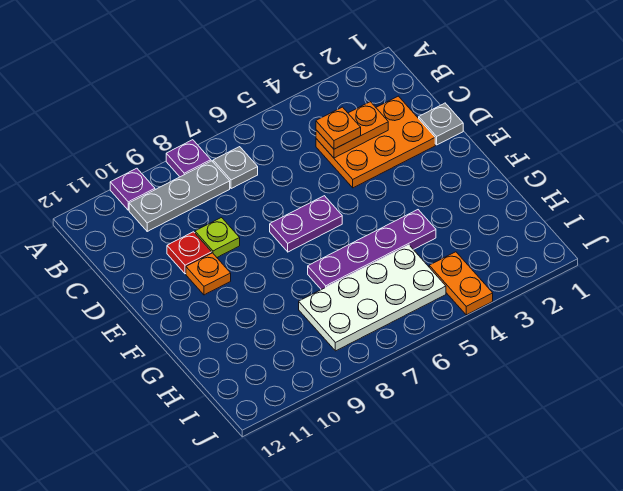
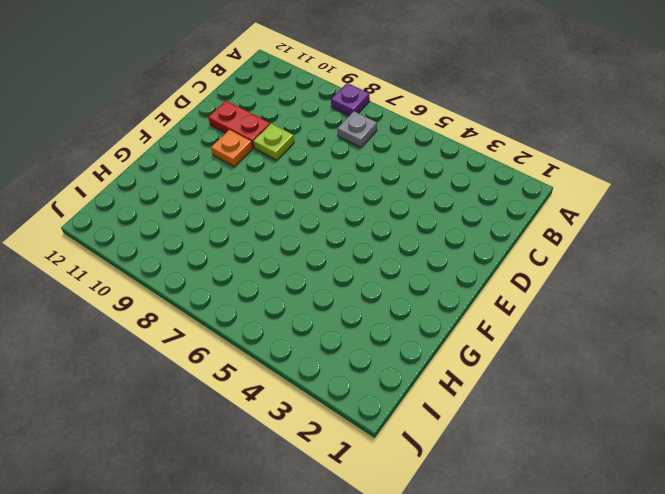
red 1x2 plate [208,101,270,148] -> red 1x1 plate [167,232,212,274]
none -> purple 1x1 plate [110,168,155,210]
none -> grey 1x3 plate [129,161,230,231]
none -> orange 2x3 plate [316,96,435,188]

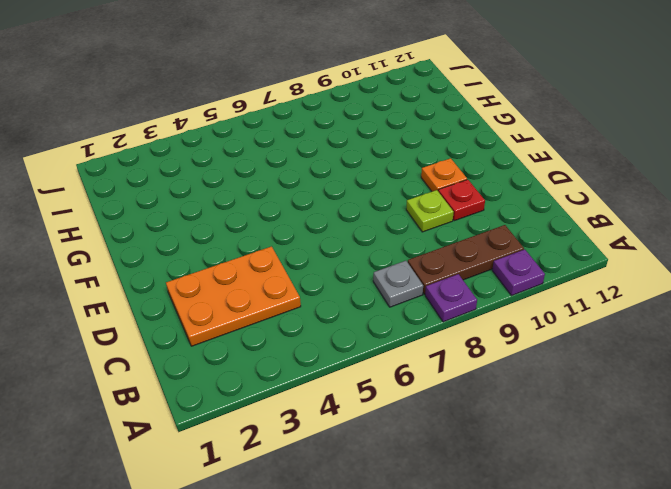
brown 1x3 plate [408,225,524,294] -> grey 1x3 plate [129,161,230,231]
none -> grey 1x1 plate [419,103,463,145]
none -> purple 1x2 plate [270,196,342,252]
none -> purple 1x4 plate [308,210,436,290]

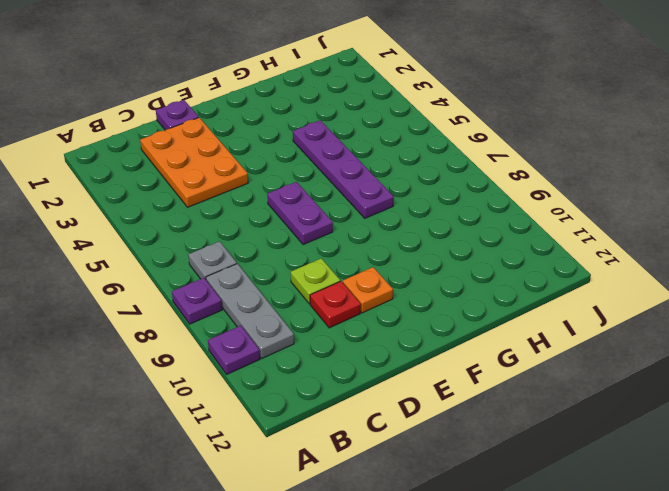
purple 1x1 plate [156,100,199,130] -> grey 1x1 plate [419,103,463,145]
none -> white 2x4 plate [299,245,446,351]
none -> orange 1x2 plate [429,252,493,315]
none -> orange 1x2 plate [316,102,388,158]

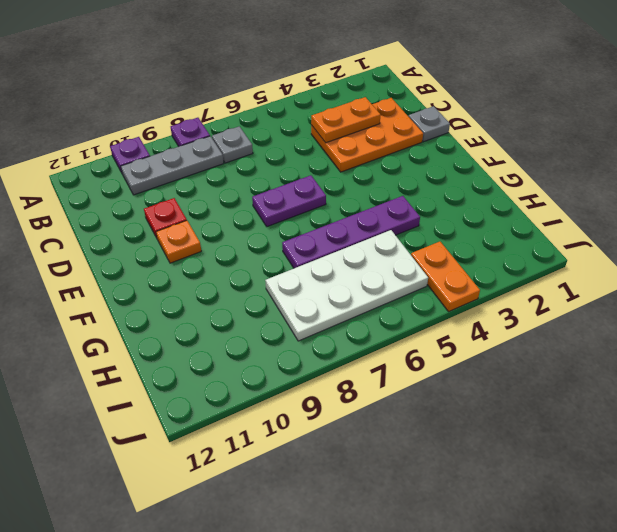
none -> lime 1x1 plate [195,218,240,257]
none -> orange 1x1 plate [316,107,361,149]

